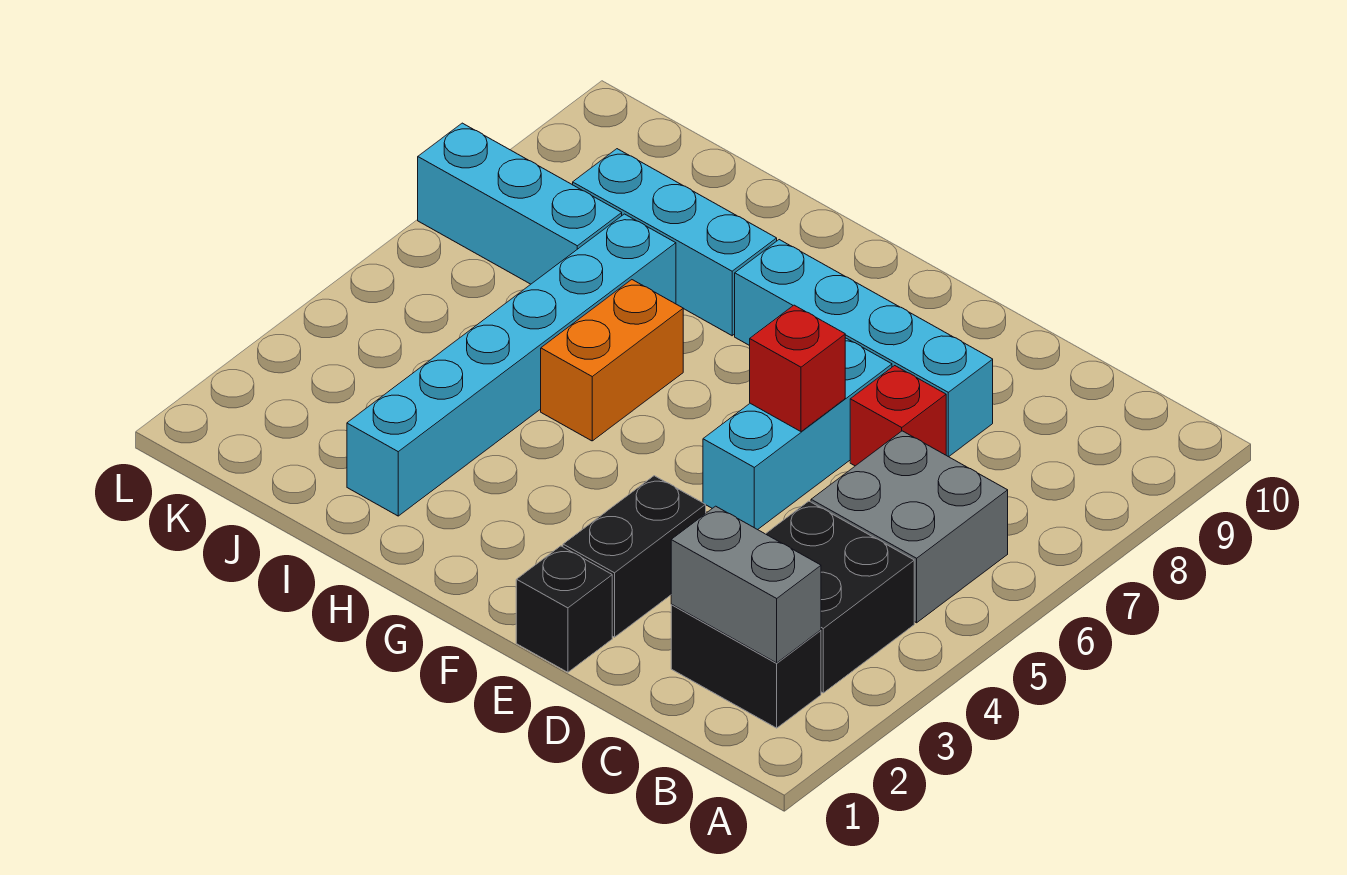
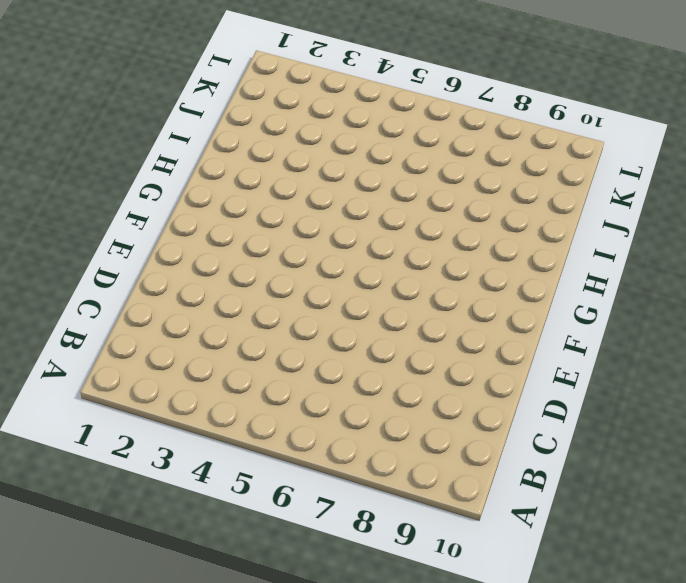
none -> black 1x2 brick [671,604,821,728]
none -> black 2x2 brick [766,501,914,693]
none -> grey 2x2 brick [811,431,1008,623]

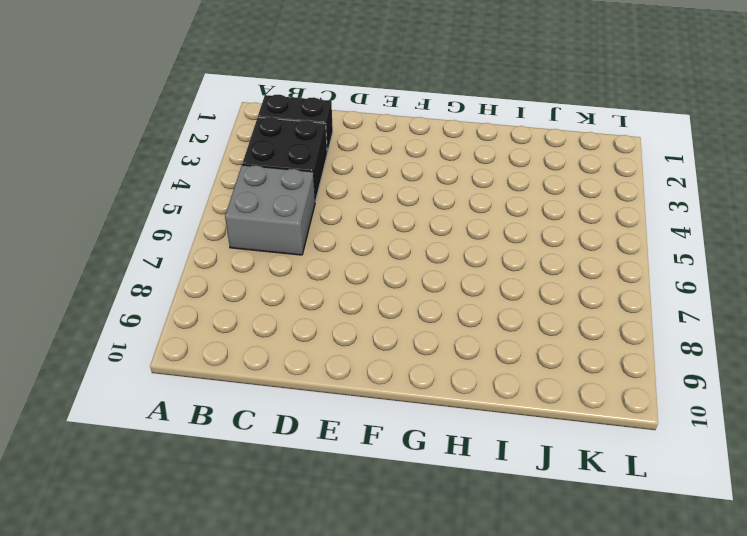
none -> red 1x1 brick [850,366,946,466]
none -> cyan 1x4 brick [735,240,993,457]
none -> black 1x1 brick [516,546,612,672]

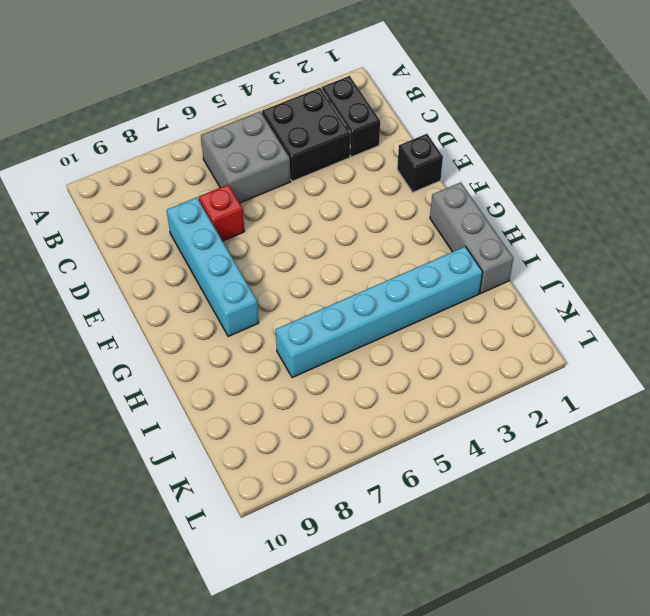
grey 1x3 brick [430,182,513,293] -> none
none -> black 1x2 brick [563,476,706,637]
none -> cyan 1x3 brick [703,338,892,530]
none -> orange 1x2 brick [541,280,683,441]

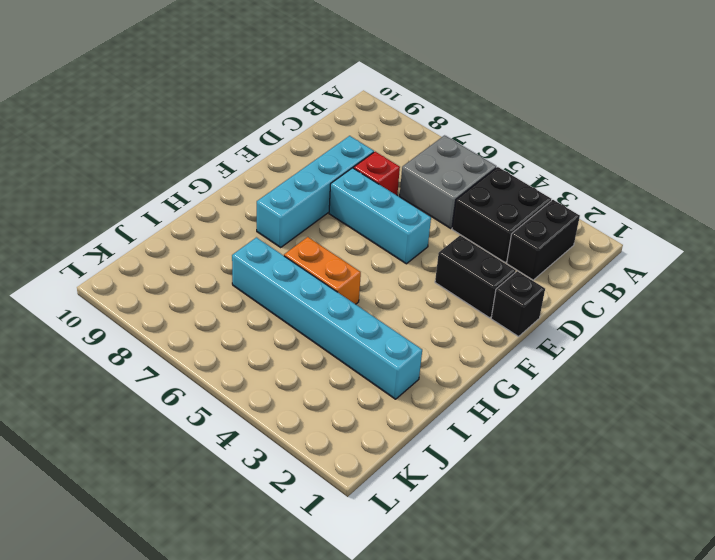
none -> cyan 1x3 brick [573,149,777,336]
none -> cyan 1x3 brick [418,123,622,284]
none -> grey 1x2 brick [671,506,821,663]

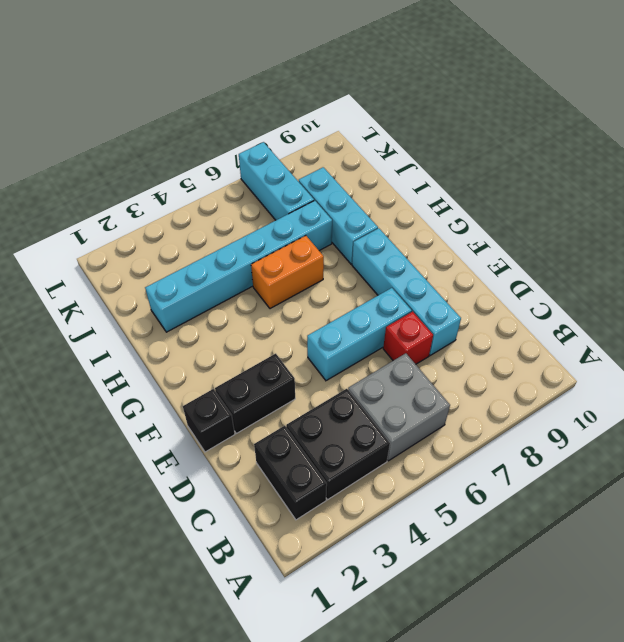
none -> grey 1x2 brick [671,506,821,663]
none -> red 1x1 brick [750,305,845,432]

